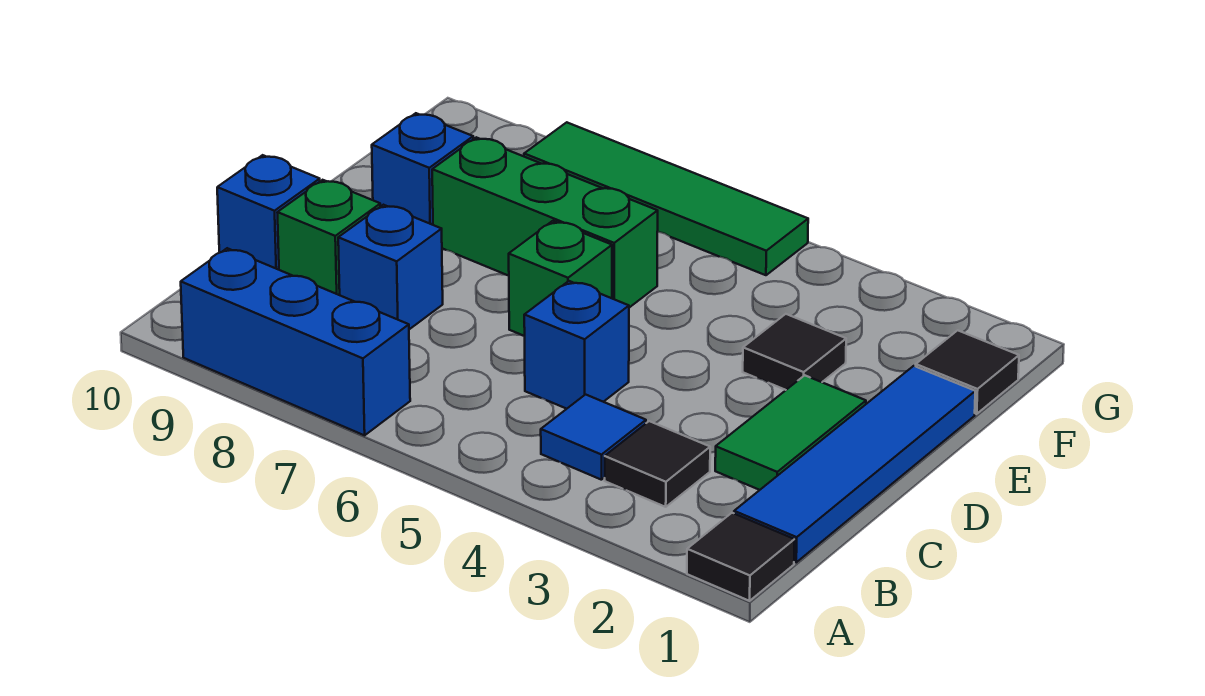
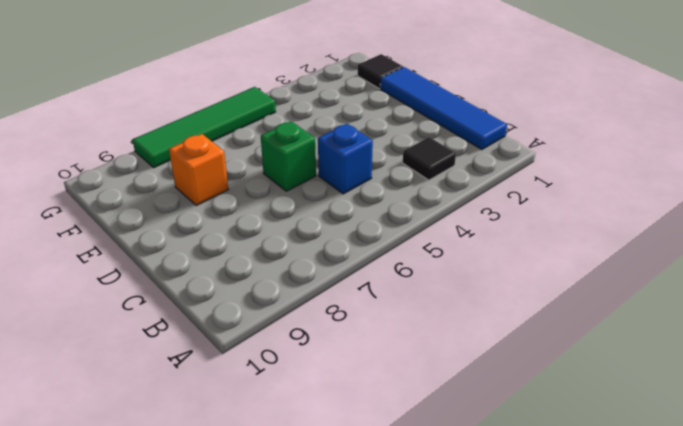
orange 1x1 brick [169,134,229,205] -> green 1x3 brick [432,137,658,308]
none -> black 1x1 tile [687,513,795,601]
none -> blue 1x3 brick [181,248,410,435]
none -> blue 1x1 tile [541,395,646,480]

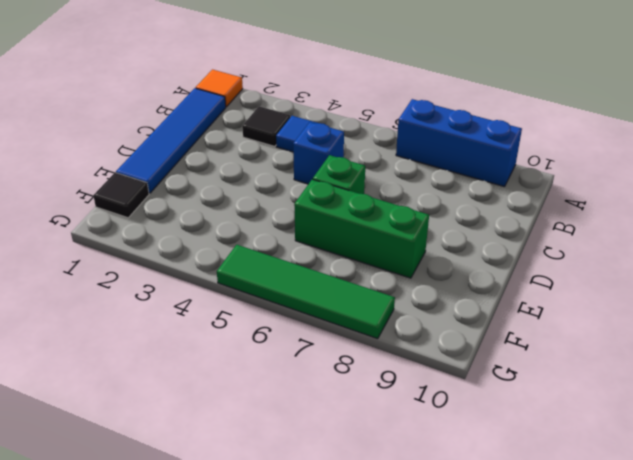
orange 1x1 tile [196,70,243,107] -> black 1x1 tile [687,513,795,601]
none -> green 1x2 tile [715,375,866,490]
none -> blue 1x1 brick [338,205,443,329]
none -> green 1x1 brick [277,180,380,295]

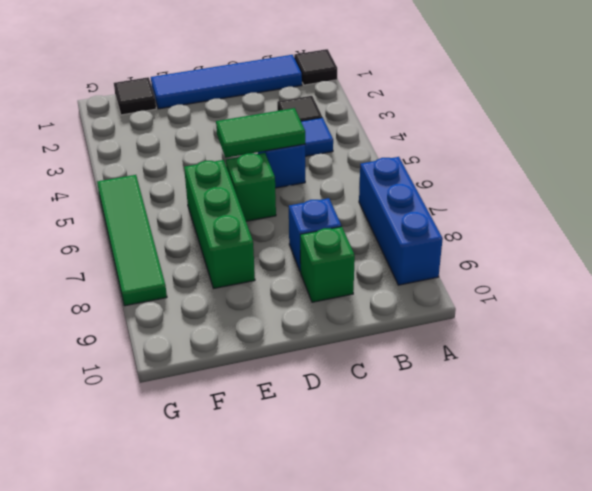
green 1x2 tile [216,108,305,158] -> green 1x2 tile moved to [715,375,866,490]
none -> blue 1x1 brick [217,155,320,270]
none -> black 1x1 tile [743,314,846,390]
none -> blue 1x1 brick [372,113,473,225]

